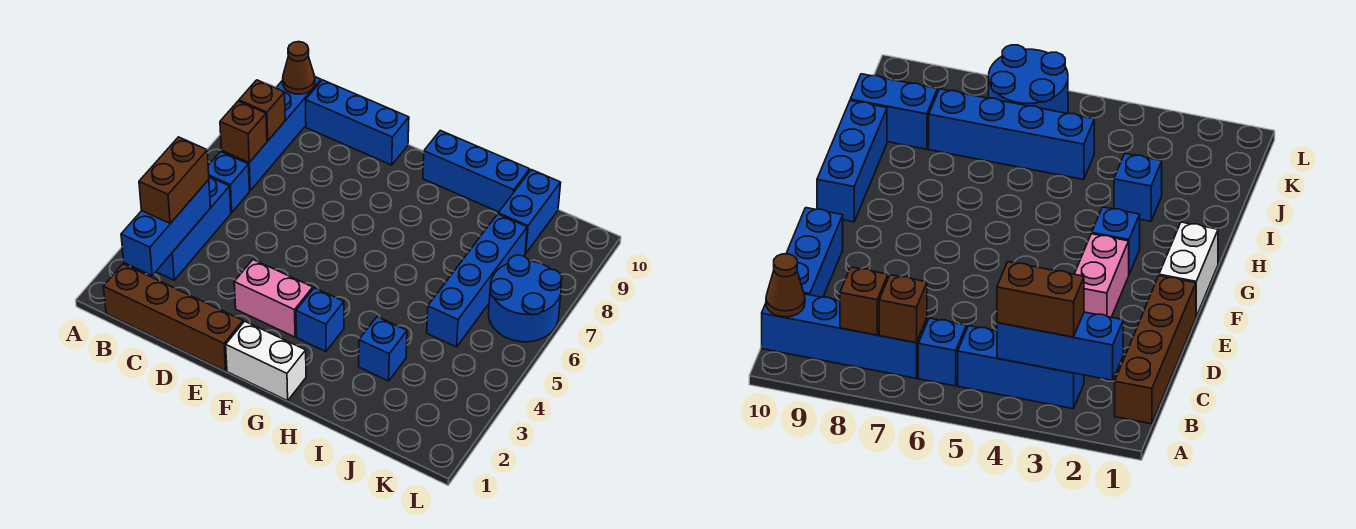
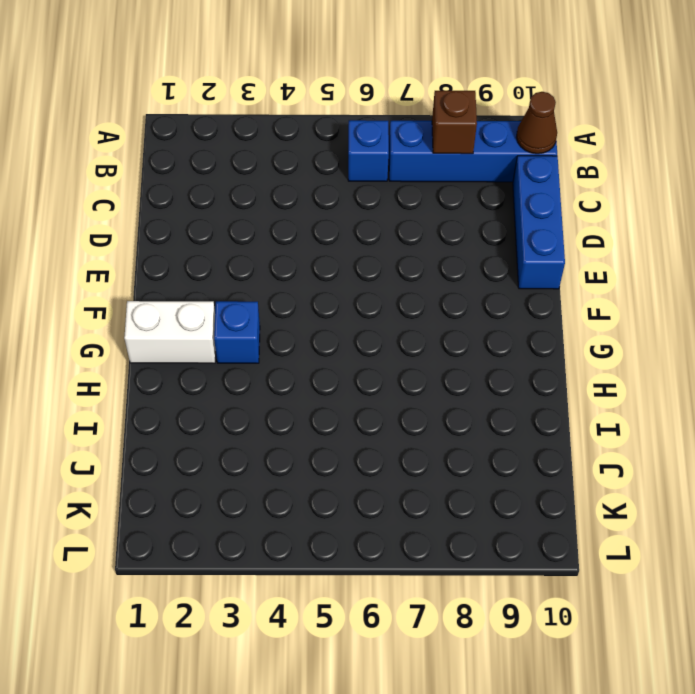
white 1x2 brick [124,301,216,363] -> white 1x2 brick turned to [226,321,306,401]
none -> brown 1x4 brick [103,264,243,371]
none -> blue 1x3 brick [156,177,231,280]
none -> pink 1x2 brick [234,260,313,337]

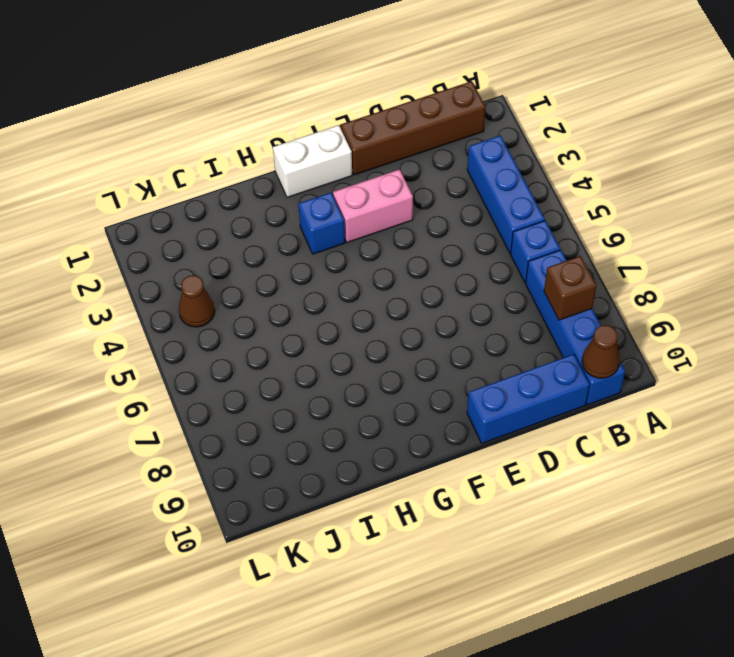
brown 1x1 cone [179,275,215,327] -> none
none -> blue 1x3 brick [423,130,530,212]
none -> blue 1x1 brick [359,317,407,381]
none -> blue 1x4 brick [427,214,527,347]

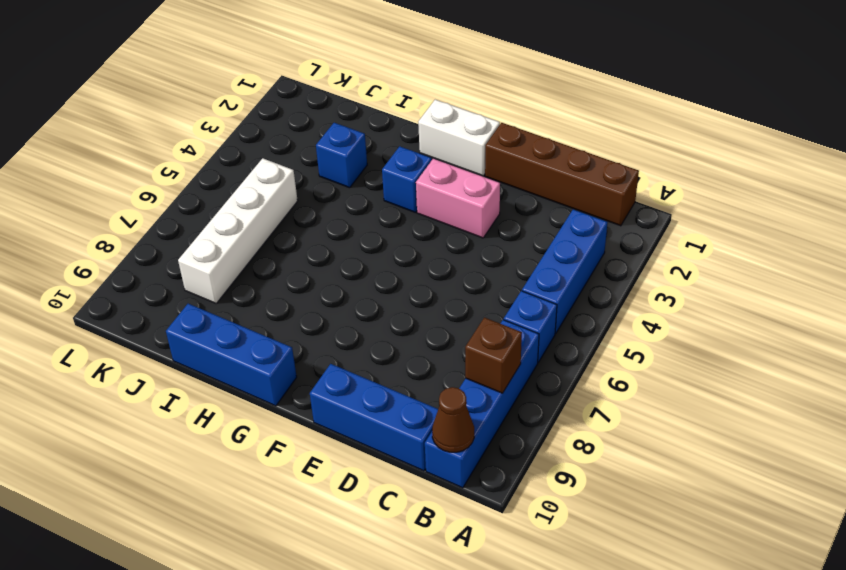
white 1x4 brick [178,158,298,303] -> blue 1x4 brick [427,214,527,347]
none -> blue 1x2 brick [498,170,561,254]
none -> blue 2x2 round brick [489,255,562,342]
none -> blue 1x3 brick [121,180,210,275]

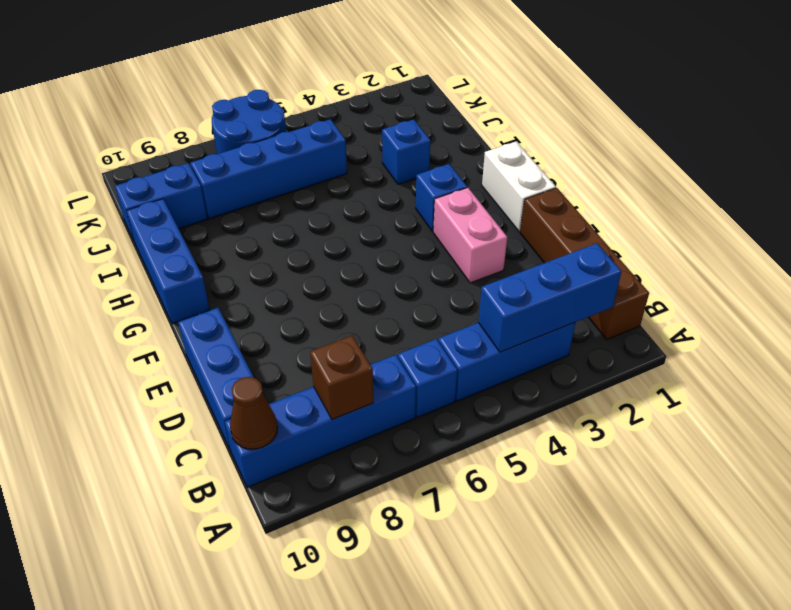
none -> brown 1x1 brick [220,101,267,162]
none -> brown 1x2 brick [139,137,209,223]

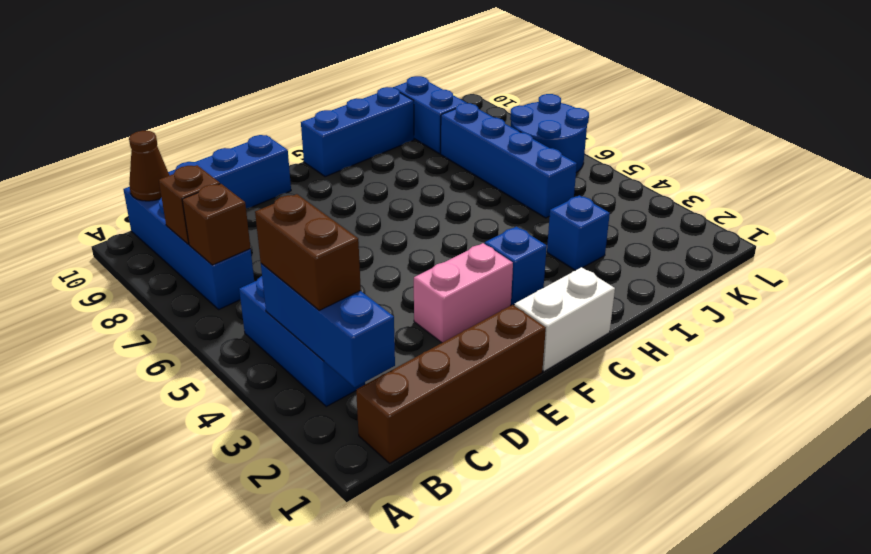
none -> blue 1x1 brick [208,152,249,213]

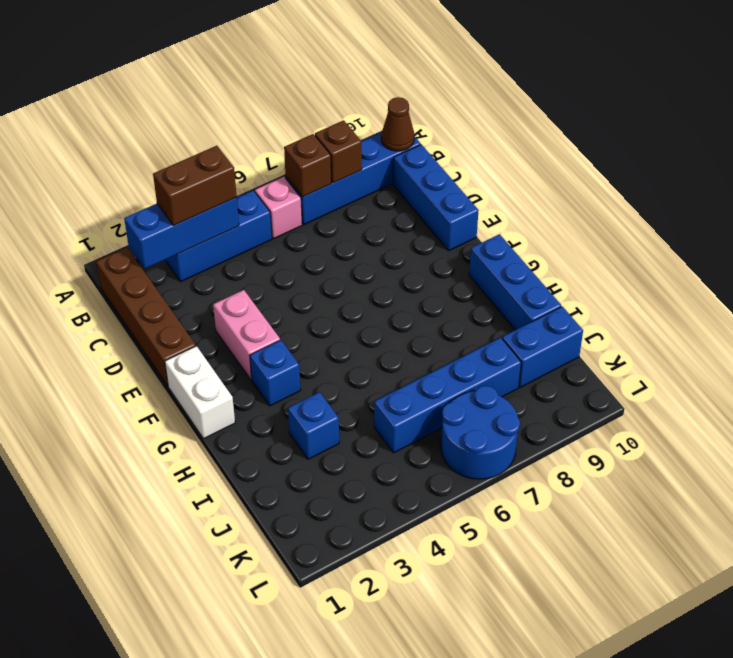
pink 1x1 brick [255,177,302,239] -> blue 1x1 brick [208,152,249,213]

